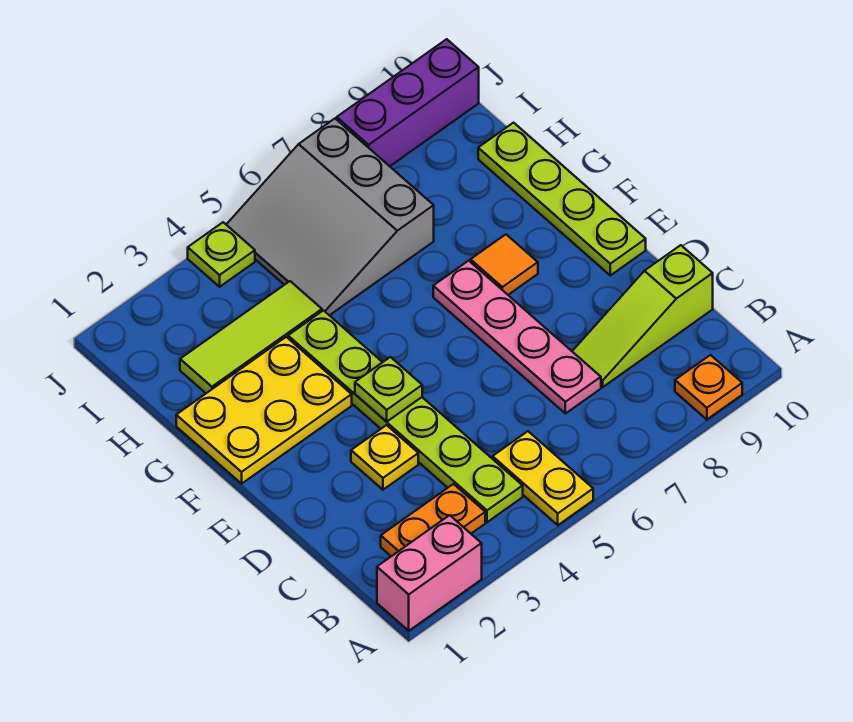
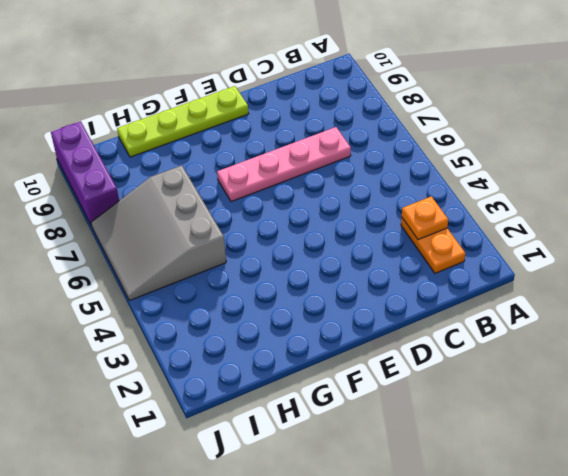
orange 1x1 plate [402,196,448,240] -> orange 1x1 plate moved to [675,355,742,420]
grey 3x3 slope [91,165,226,301] -> grey 3x3 slope turned to [226,119,434,315]
none -> pink 1x2 brick [377,515,482,631]
none -> yellow 1x2 plate [493,431,593,525]
none -> lime 1x6 plate [288,311,523,522]

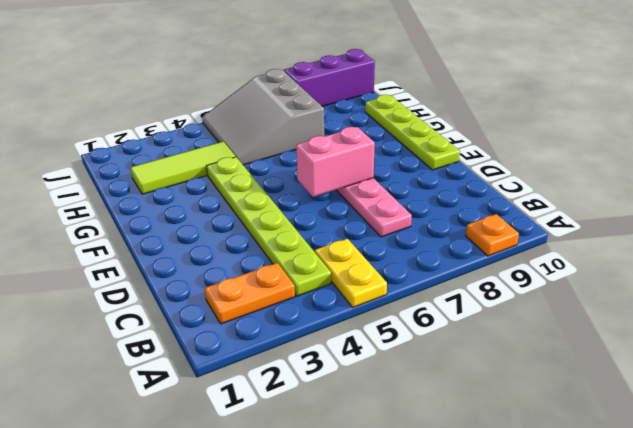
pink 1x2 brick [296,127,375,197] -> pink 1x2 brick moved to [377,515,482,631]
none -> lime 1x3 slope [572,245,713,387]
none -> yellow 1x1 plate [351,425,418,490]
none -> yellow 2x3 plate [176,337,352,484]

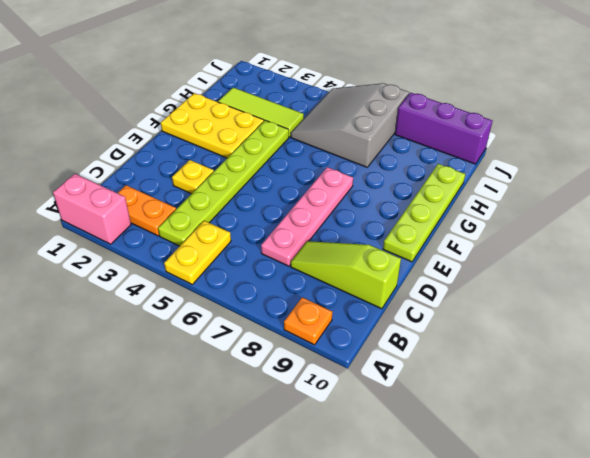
none -> orange 1x1 tile [471,234,538,295]
none -> lime 1x1 plate [188,222,255,287]
none -> lime 1x1 plate [355,357,422,422]

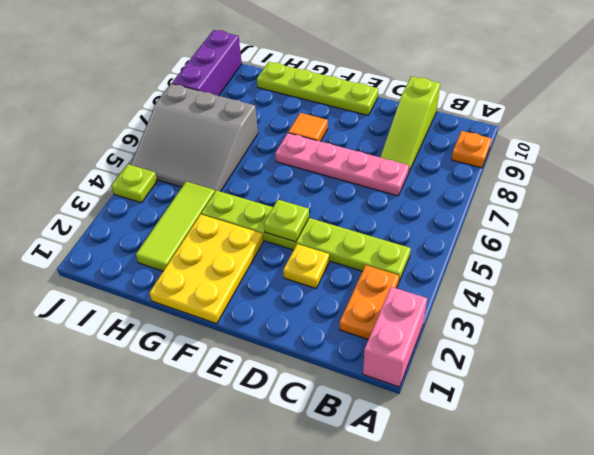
none -> yellow 1x2 plate [493,431,593,525]

